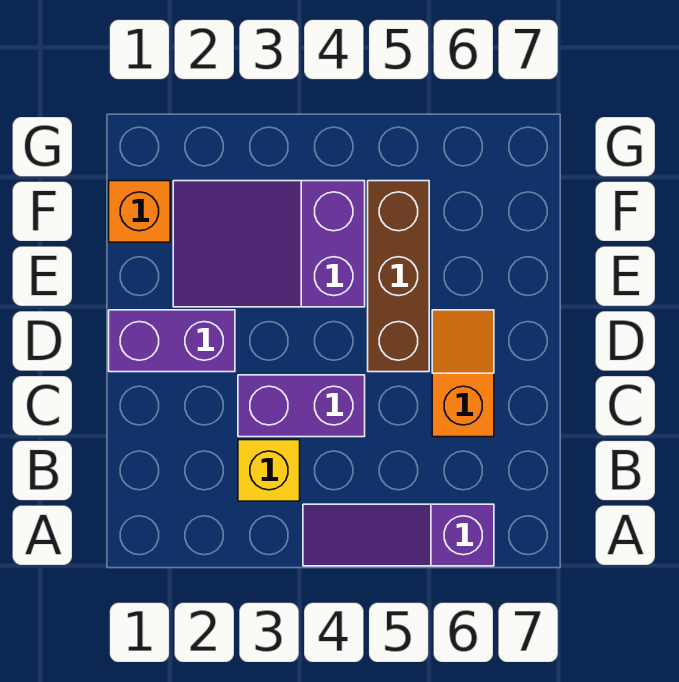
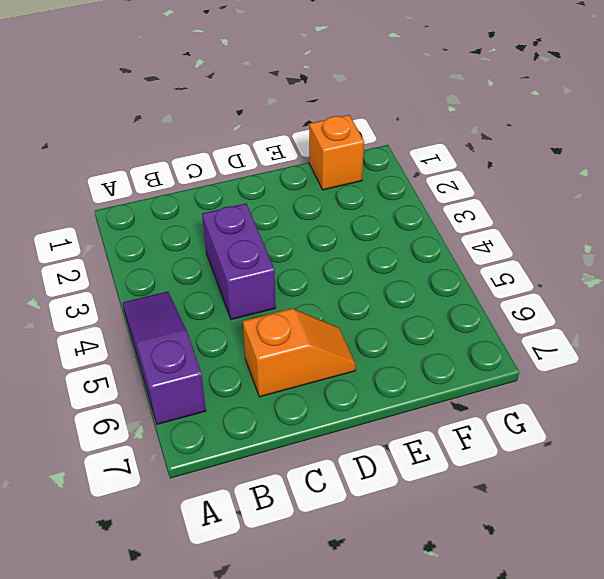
none -> yellow 1x1 brick [238,440,300,501]
none -> purple 1x2 brick [109,310,235,372]

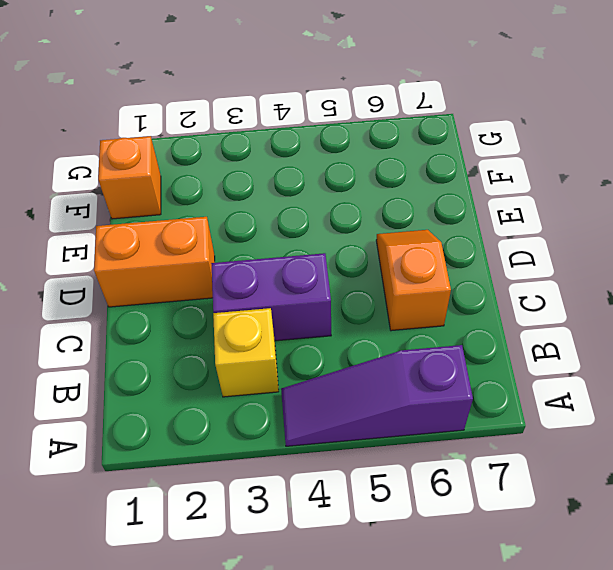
orange 1x2 brick [94,217,215,307] -> purple 1x2 brick [109,310,235,372]
none -> brown 1x3 brick [368,181,429,372]
none -> purple 2x3 slope [173,181,365,307]

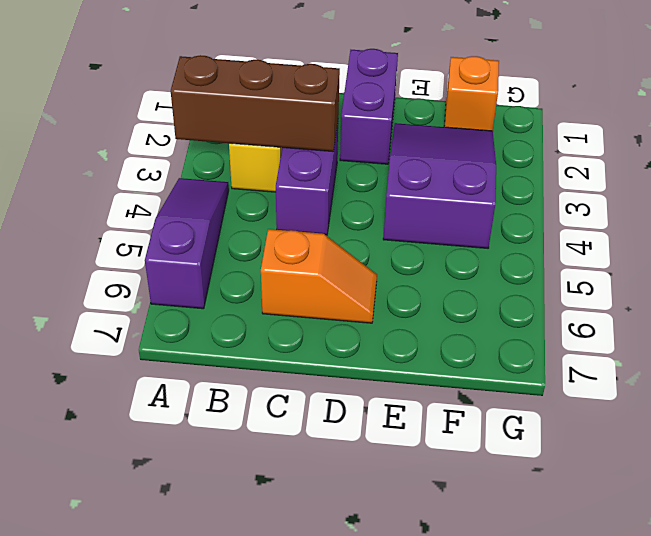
brown 1x3 brick [171,55,340,152] -> brown 1x3 brick moved to [368,181,429,372]

